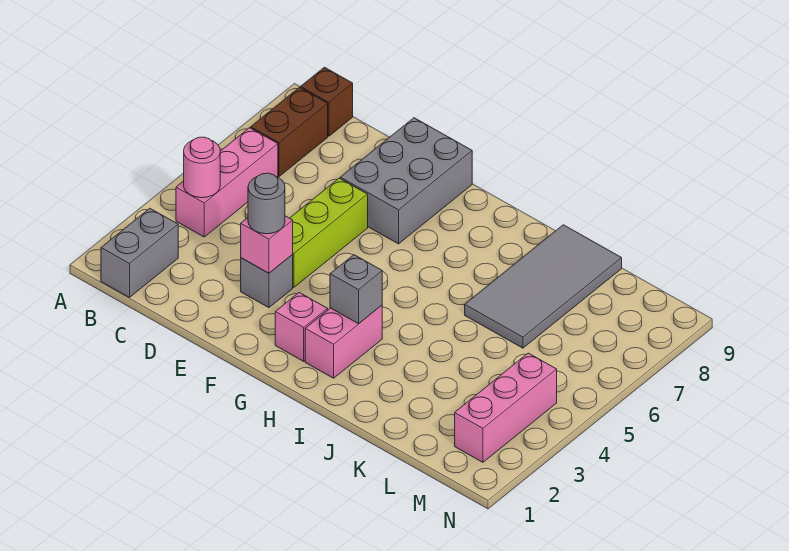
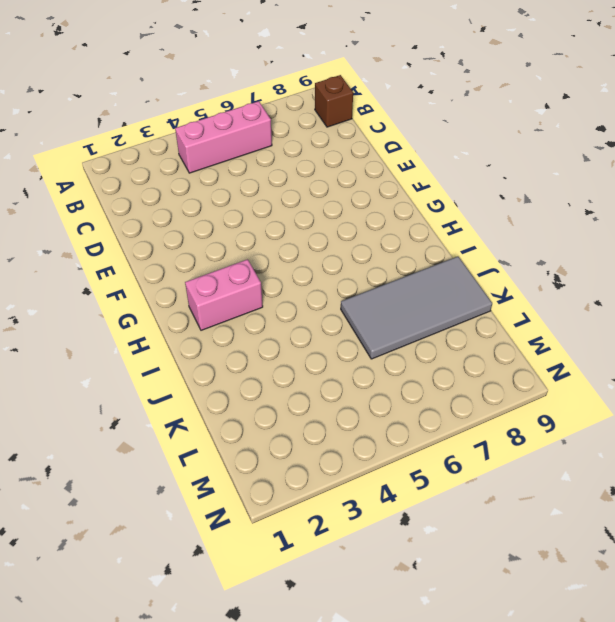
none -> grey 1x2 brick [101,208,178,297]
none -> brown 1x2 brick [251,87,328,176]
none -> grey 1x1 brick [241,255,293,308]

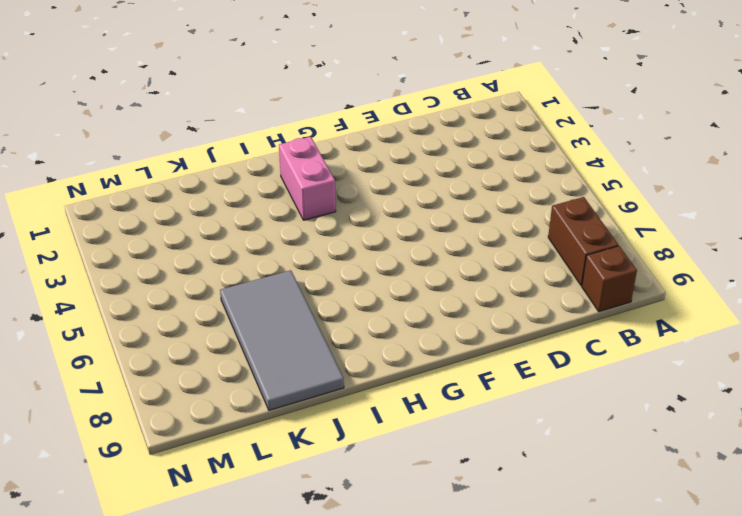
none -> grey 1x2 brick [101,208,178,297]
none -> pink 1x3 brick [176,128,278,237]
none -> grey 1x1 brick [241,255,293,308]

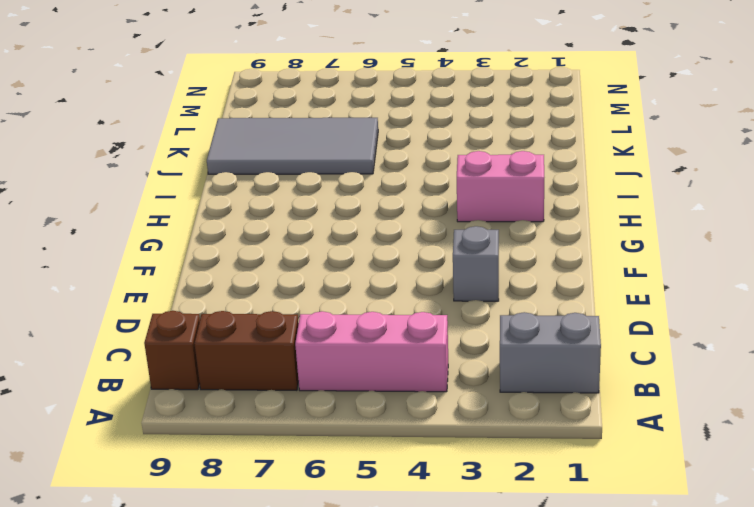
none -> lime 1x3 brick [290,178,368,287]
none -> grey 2x3 brick [340,118,472,244]
none -> pink 1x1 brick [275,293,328,361]

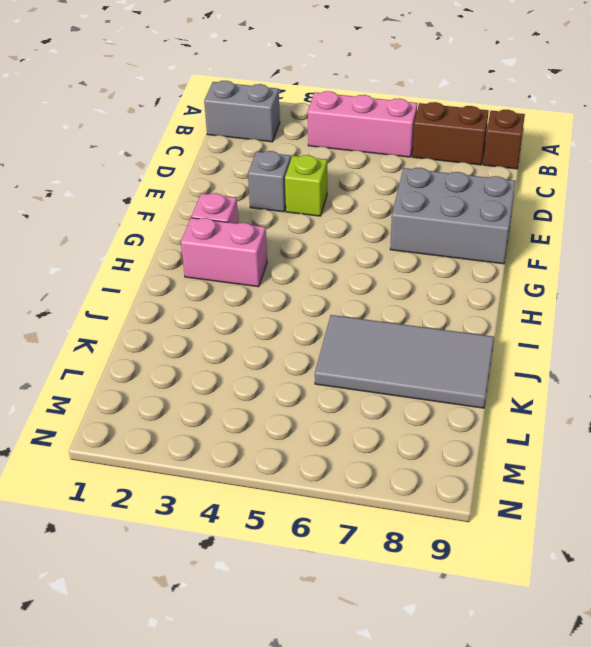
lime 1x1 brick [285,155,327,216] -> lime 1x3 brick [290,178,368,287]
none -> pink 1x3 brick [455,353,557,462]
none -> pink 1x1 round brick [184,137,220,198]
none -> pink 1x1 brick [241,216,293,273]

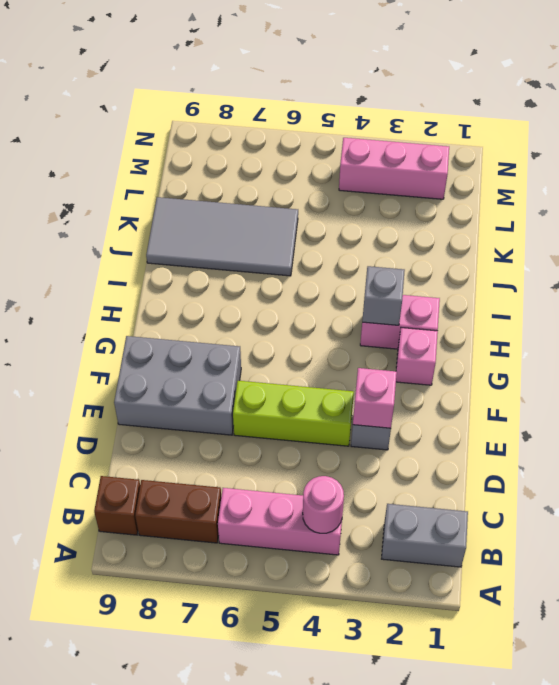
none -> grey 1x1 round brick [248,173,285,234]

